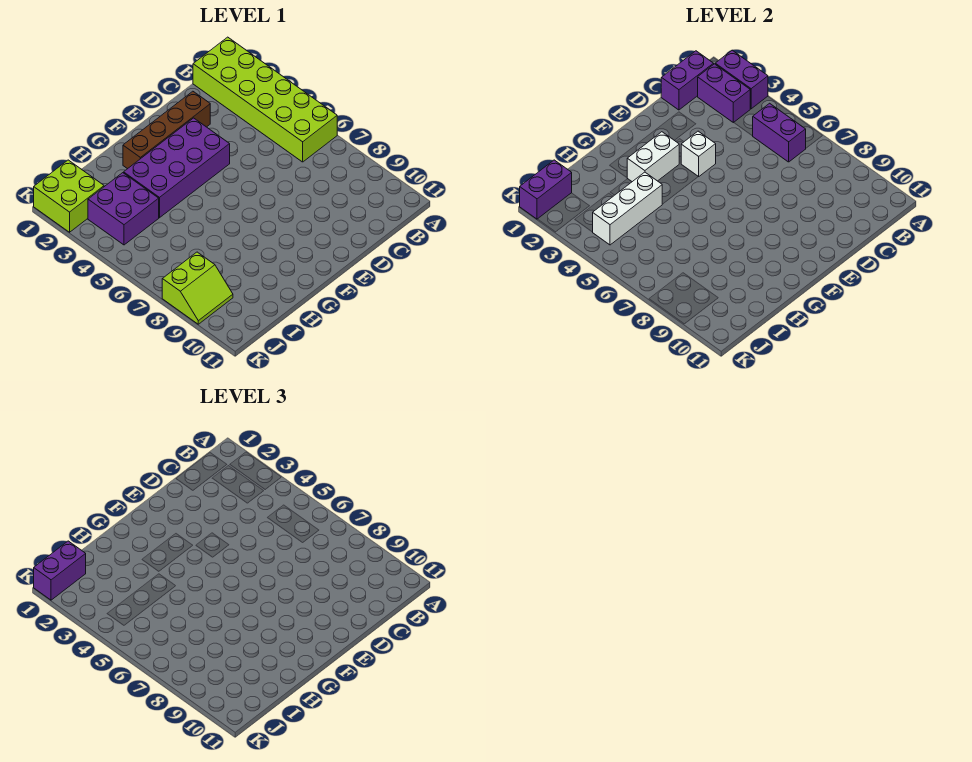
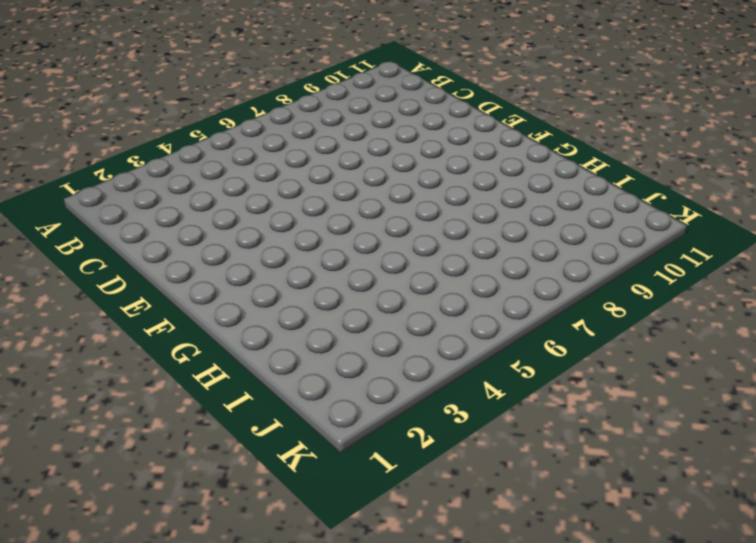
none -> lime 2x6 brick [193,37,337,162]
none -> brown 1x4 brick [123,91,210,169]
none -> purple 2x4 brick [124,118,230,218]

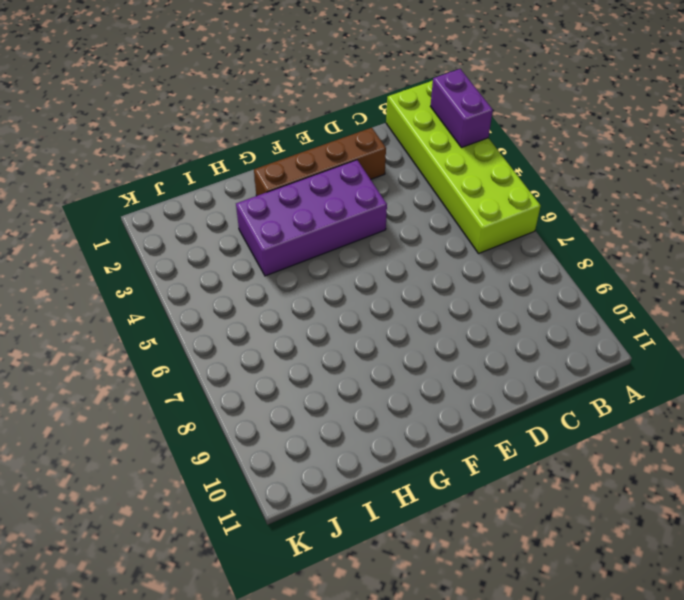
none -> purple 2x2 brick [88,173,159,245]
none -> lime 2x2 brick [34,160,104,232]
none -> lime 2x2 slope [162,252,233,324]

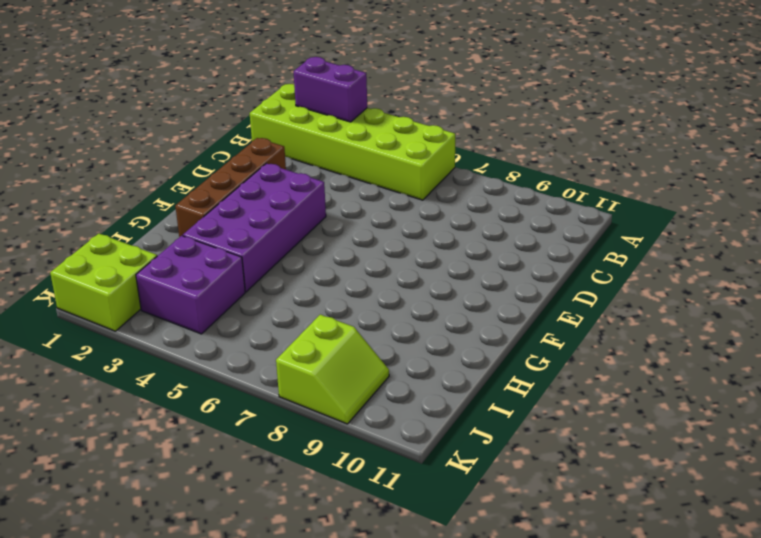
none -> purple 1x2 brick [661,51,714,110]
none -> purple 1x2 brick [698,64,750,123]
none -> purple 1x2 brick [753,103,806,162]

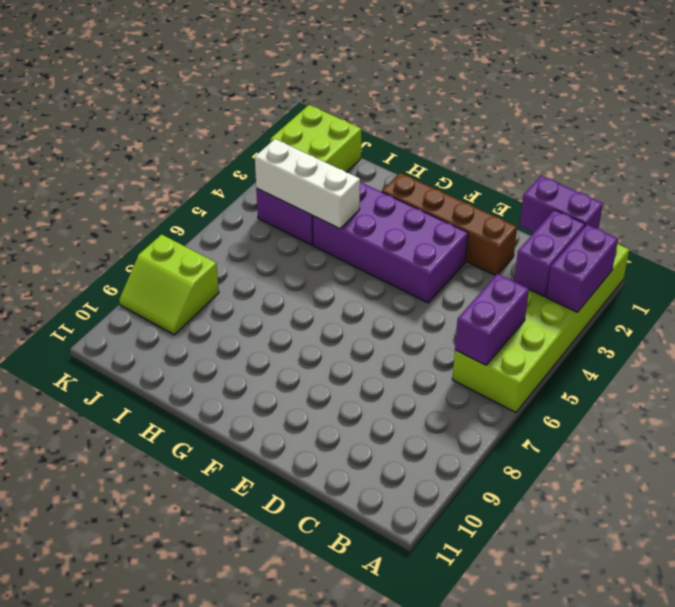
none -> white 1x1 brick [681,131,716,177]
none -> white 1x2 brick [627,132,679,182]
none -> purple 1x2 brick [520,160,572,219]

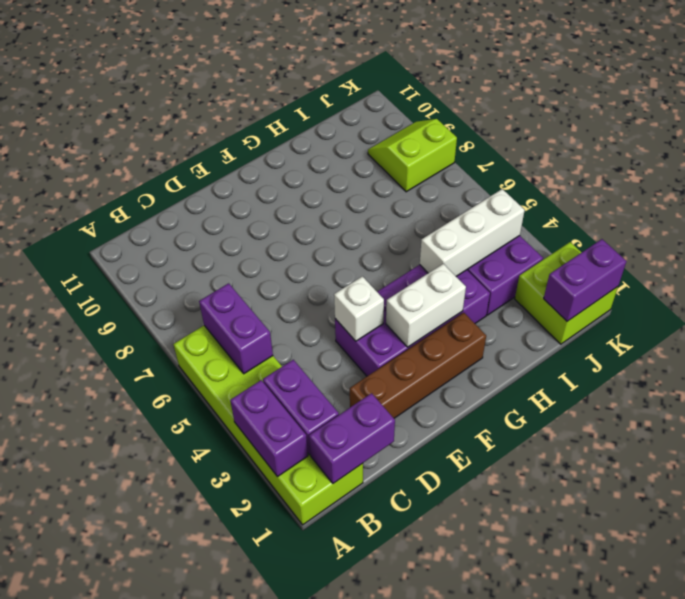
none -> purple 1x2 brick [34,541,86,600]

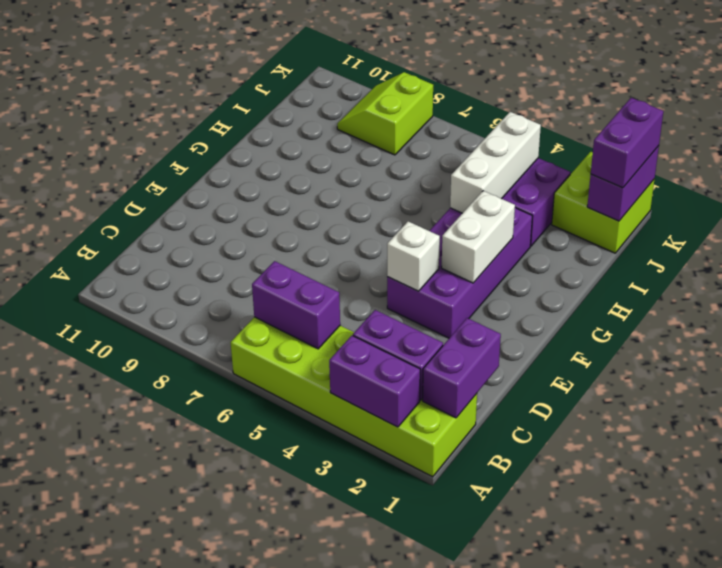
none -> brown 1x4 brick [123,91,210,169]

